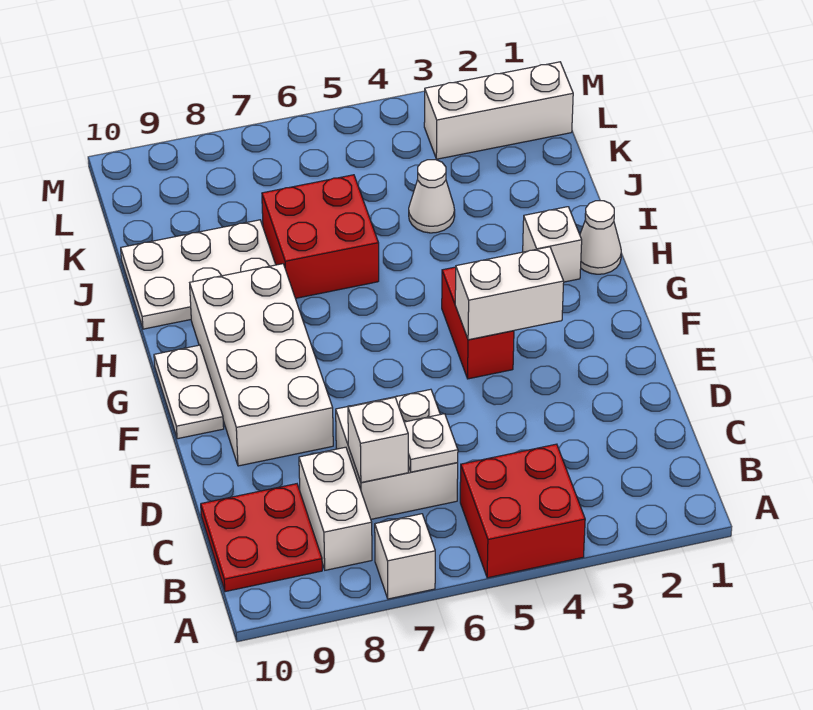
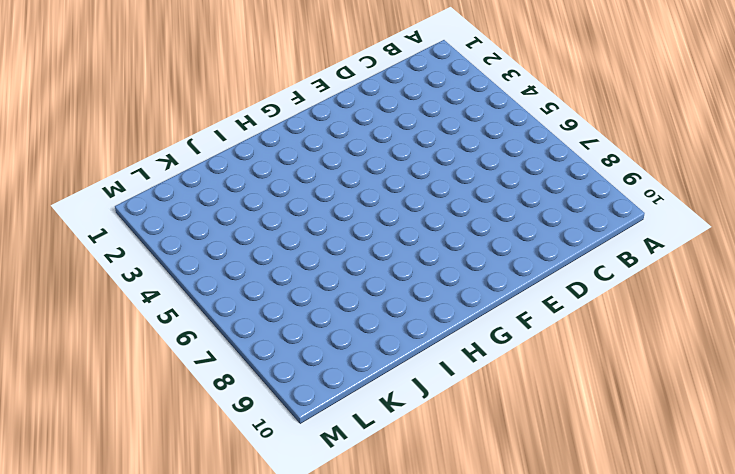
none -> red 2x2 brick [460,444,585,578]
none -> white 1x1 brick [375,514,435,599]
none -> white 1x2 brick [299,447,372,570]

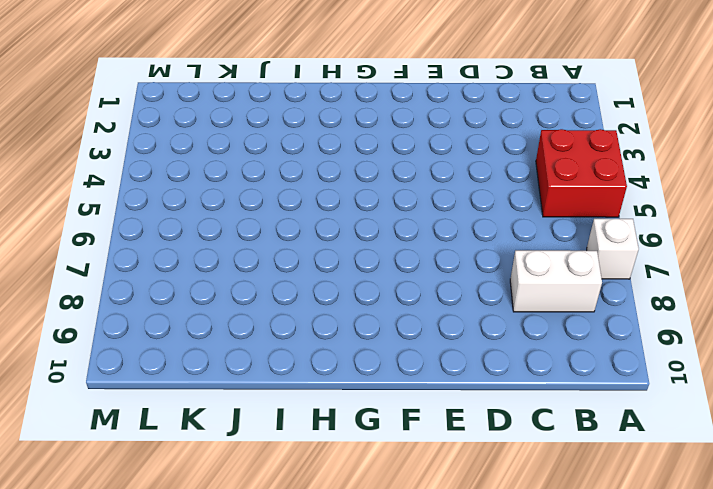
none -> red 2x2 plate [201,484,322,592]
none -> white 2x2 brick [336,389,458,519]
none -> white 2x4 brick [190,264,333,466]

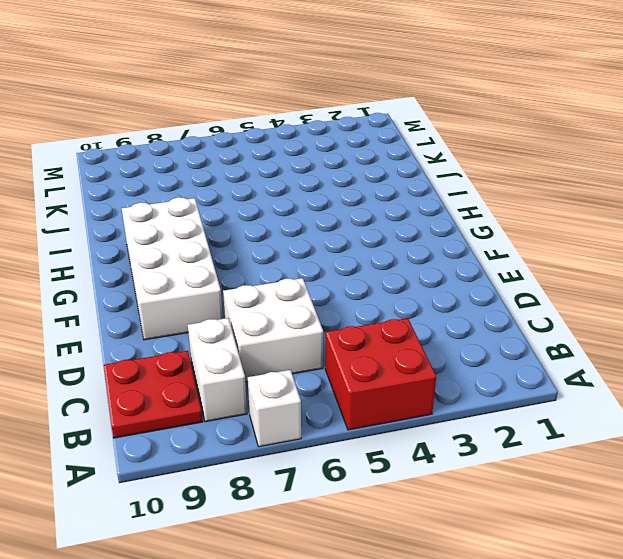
none -> red 1x2 brick [442,267,514,379]
none -> white 1x2 plate [154,345,224,439]
none -> white 1x1 cone [580,201,621,274]

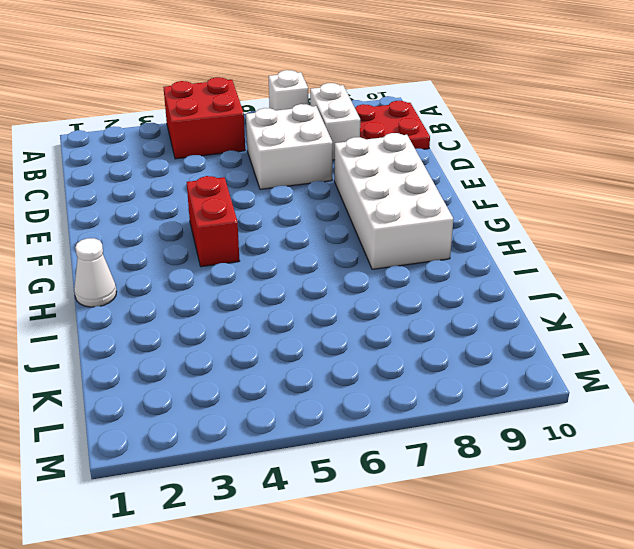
none -> white 1x2 plate [154,345,224,439]
none -> white 1x1 brick [523,207,582,282]
none -> red 2x2 brick [262,175,379,298]

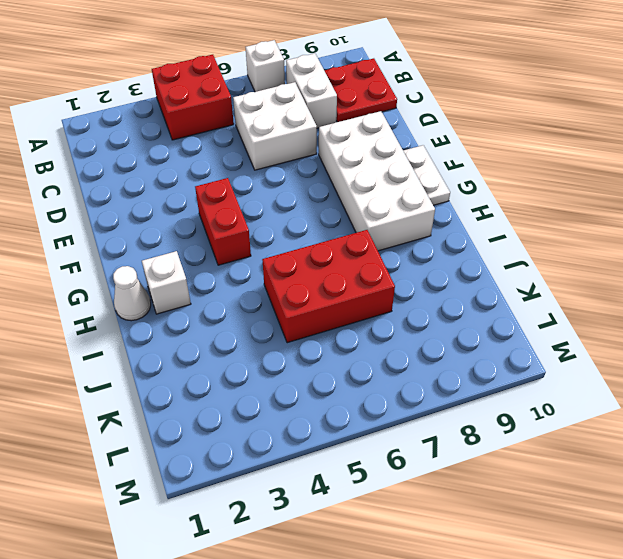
red 2x3 brick [262,230,395,343] -> red 2x2 brick [262,175,379,298]
none -> white 2x3 plate [121,220,276,329]
none -> white 1x1 cone [409,160,455,233]
none -> white 1x3 brick [424,62,573,159]

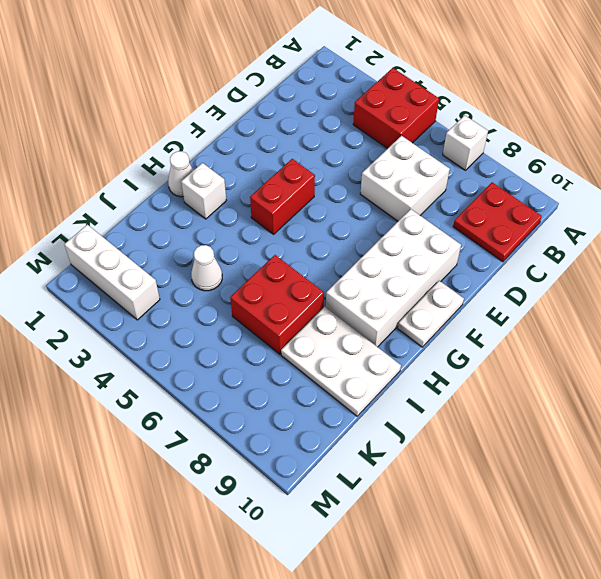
none -> white 1x2 brick [299,447,372,570]
none -> white 1x1 plate [404,414,458,472]
none -> white 1x1 brick [348,397,408,483]

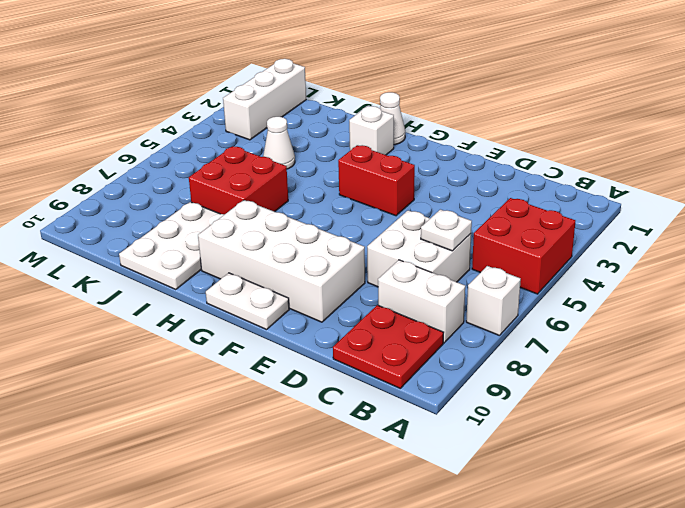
none -> white 1x1 brick [348,397,408,483]
none -> white 1x2 brick [455,247,564,340]

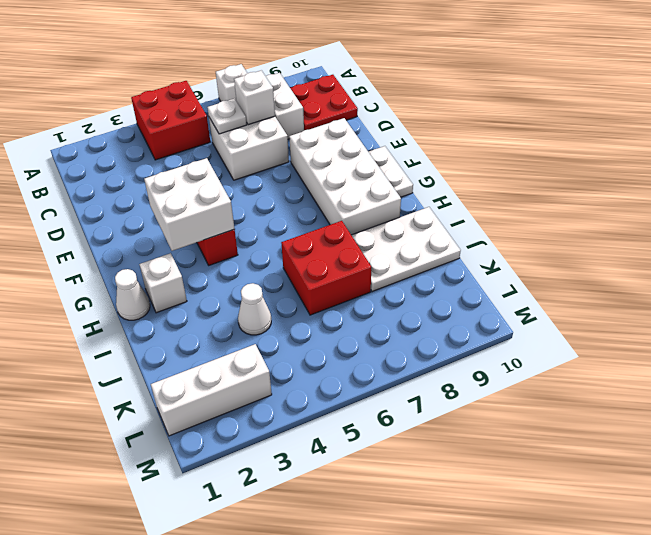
white 2x2 brick [144,158,234,251] -> white 1x2 brick [455,247,564,340]

